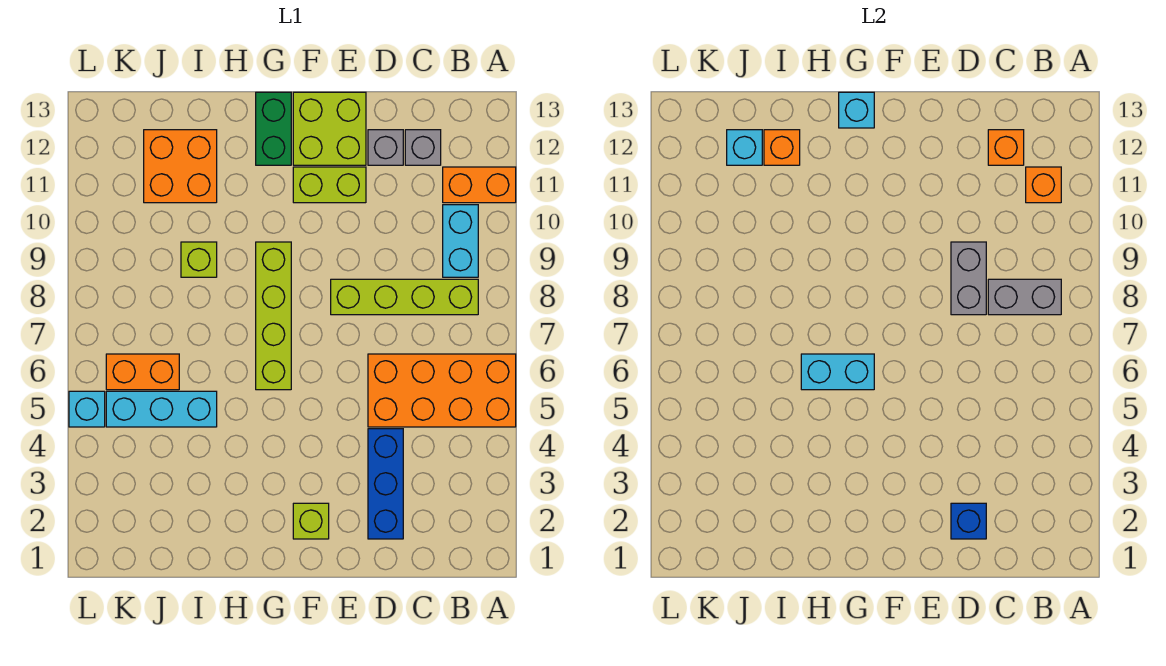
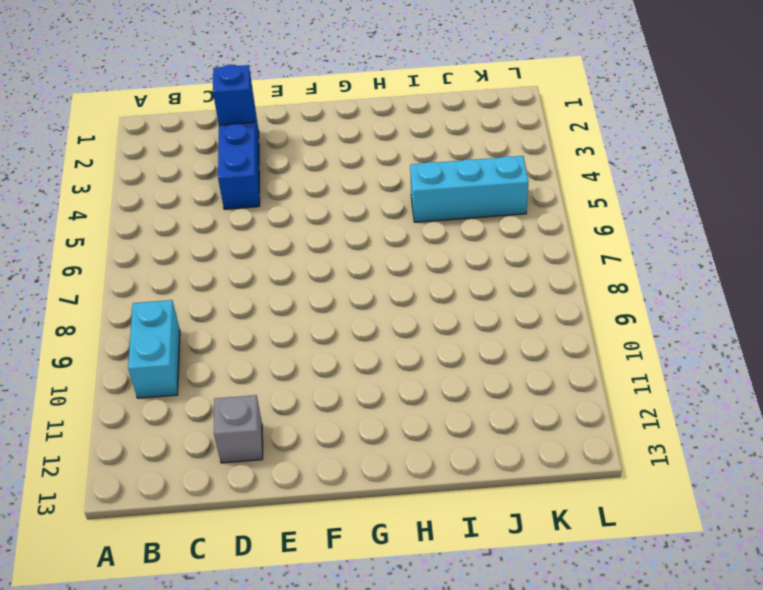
none -> orange 2x4 brick [368,354,516,427]
none -> orange 1x2 brick [443,167,516,203]
none -> lime 1x4 brick [331,279,478,315]

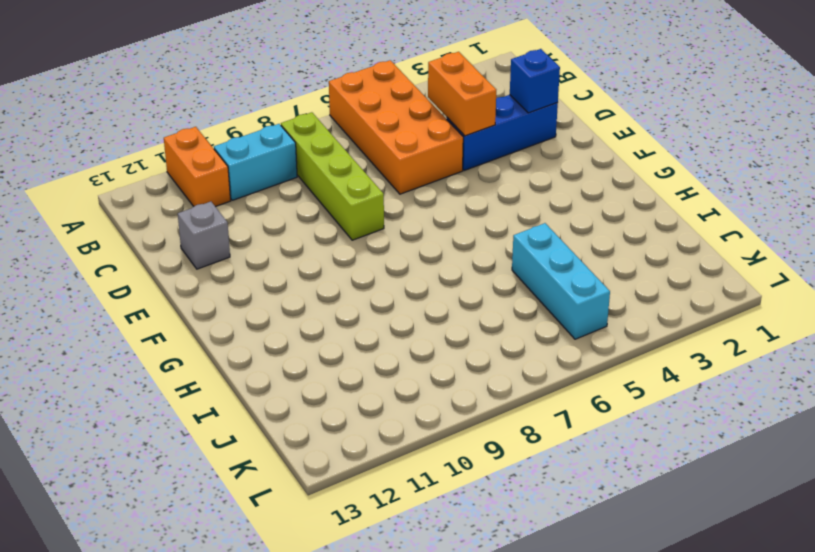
orange 1x2 brick [428,52,496,136] -> orange 1x2 brick moved to [106,354,179,390]
none -> grey 1x1 brick [405,130,441,165]
none -> lime 1x2 brick [293,167,366,203]
none -> lime 2x2 brick [293,92,366,165]

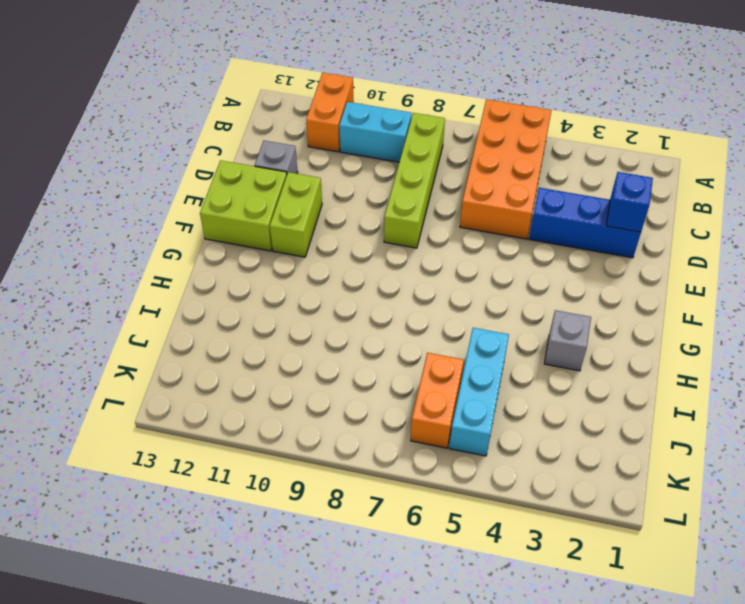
grey 1x1 brick [544,310,591,371] -> grey 1x1 brick moved to [405,130,441,165]
none -> lime 1x1 brick [293,503,329,539]
none -> lime 1x4 brick [256,242,291,390]
none -> green 1x2 brick [256,92,291,165]

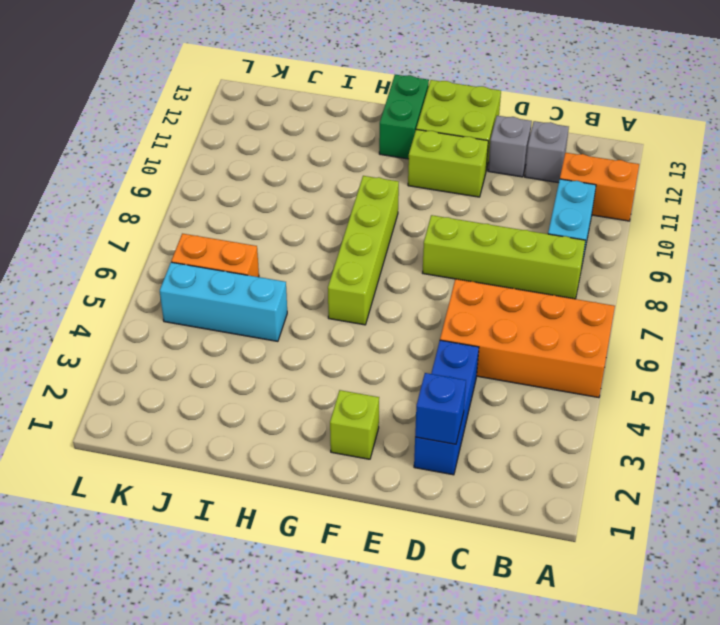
none -> lime 1x1 brick [181,242,217,277]
none -> orange 2x2 brick [144,130,217,203]
none -> cyan 1x1 brick [69,391,105,427]

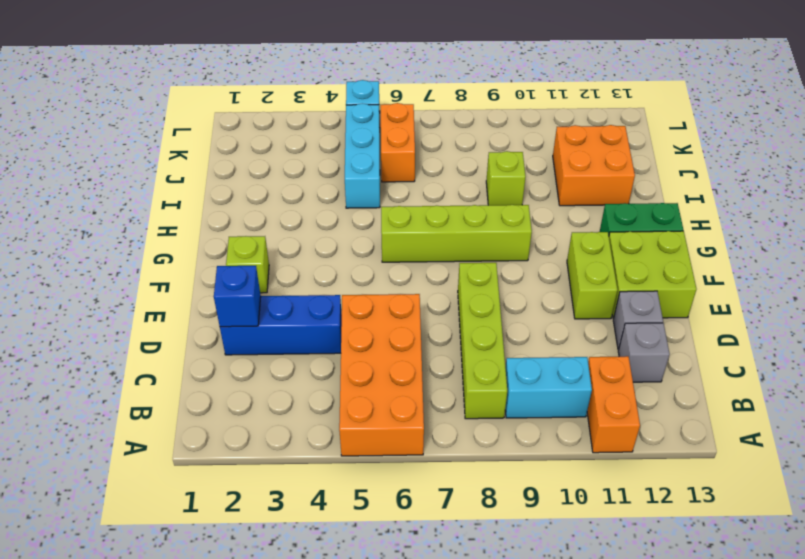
none -> grey 1x2 brick [988,279,1061,315]
none -> orange 1x1 brick [1026,167,1061,203]
none -> orange 1x1 brick [988,130,1024,165]

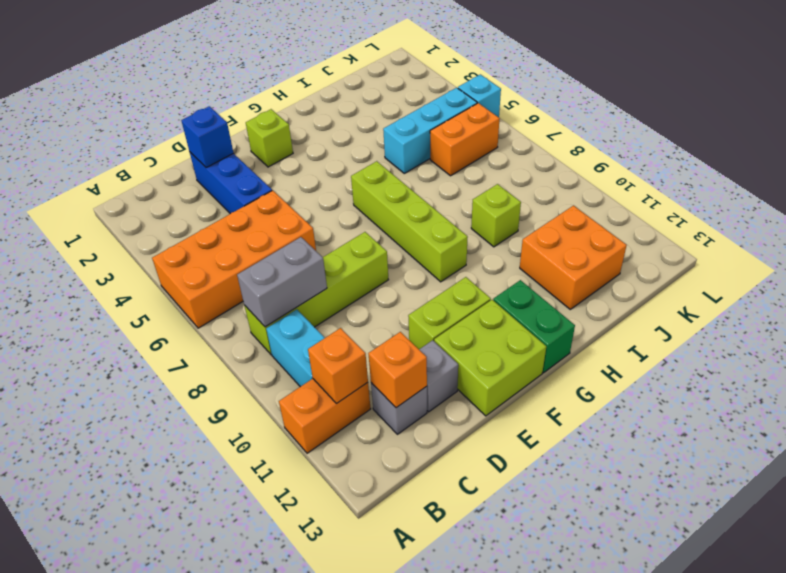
none -> grey 1x2 brick [951,242,986,315]
none -> cyan 1x2 brick [801,354,874,390]
none -> cyan 1x1 brick [839,92,874,128]

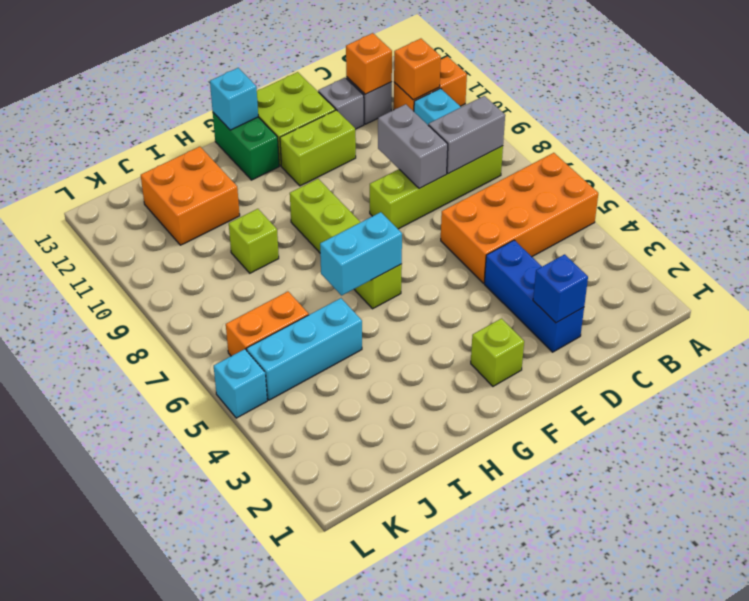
none -> orange 1x1 brick [764,130,800,165]
none -> cyan 1x1 brick [727,130,762,165]

